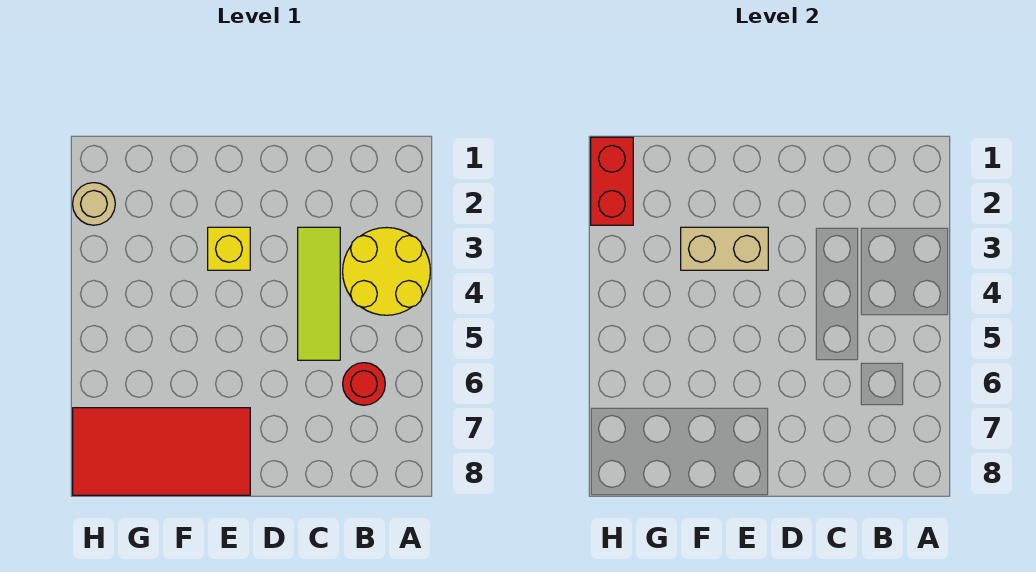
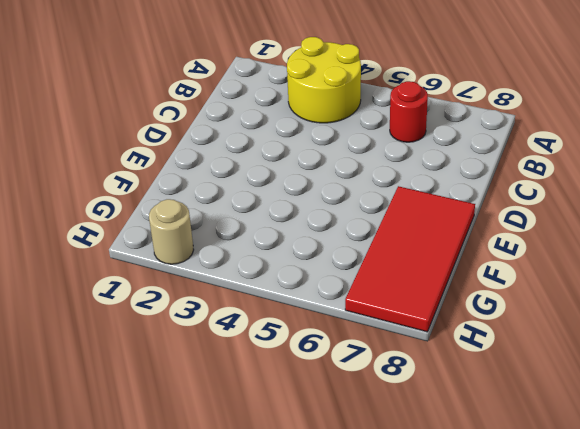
none -> lime 1x3 tile [298,227,340,360]
none -> yellow 1x1 brick [208,227,250,270]

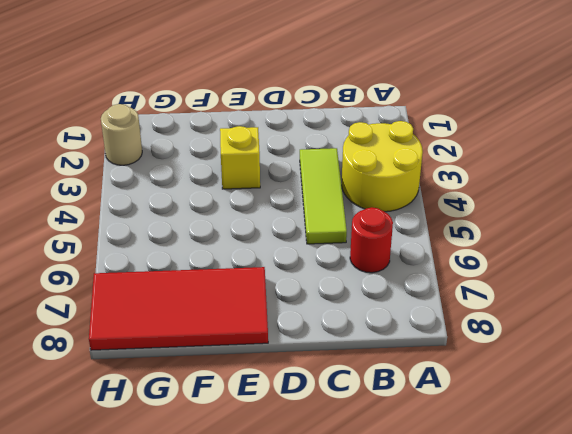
none -> tan 1x2 brick [681,227,768,270]
none -> red 1x2 brick [591,137,633,225]

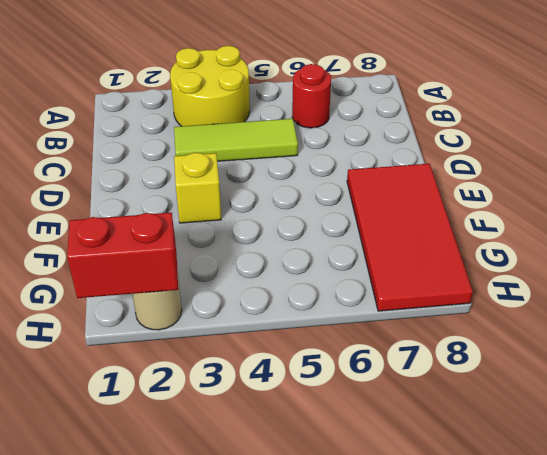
none -> tan 1x2 brick [681,227,768,270]

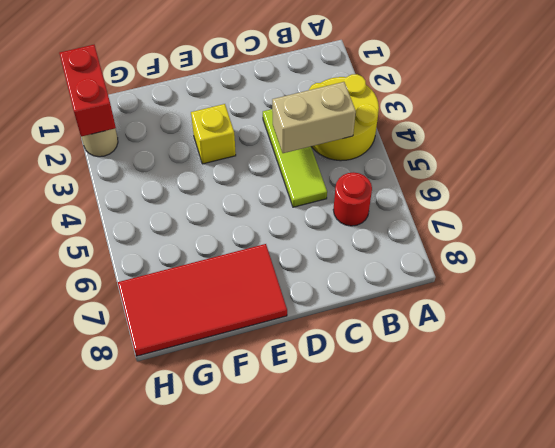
tan 1x2 brick [272,82,356,153] -> tan 1x2 brick moved to [681,227,768,270]

